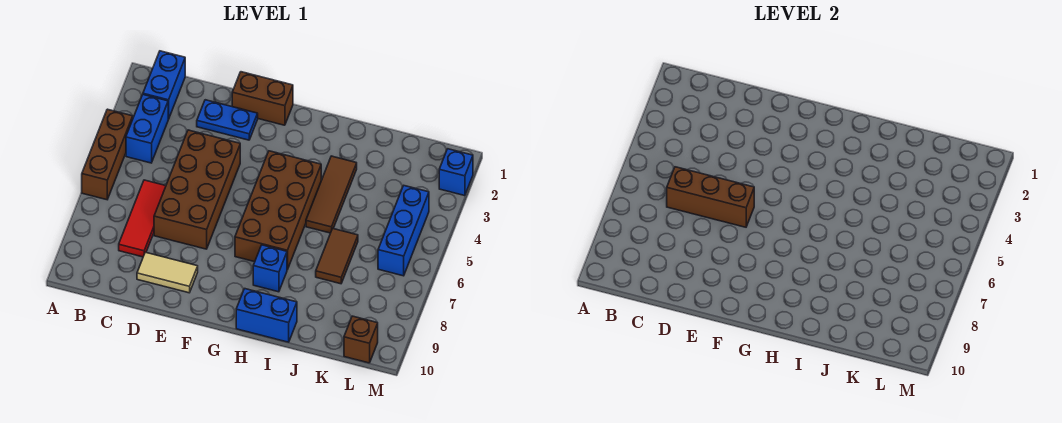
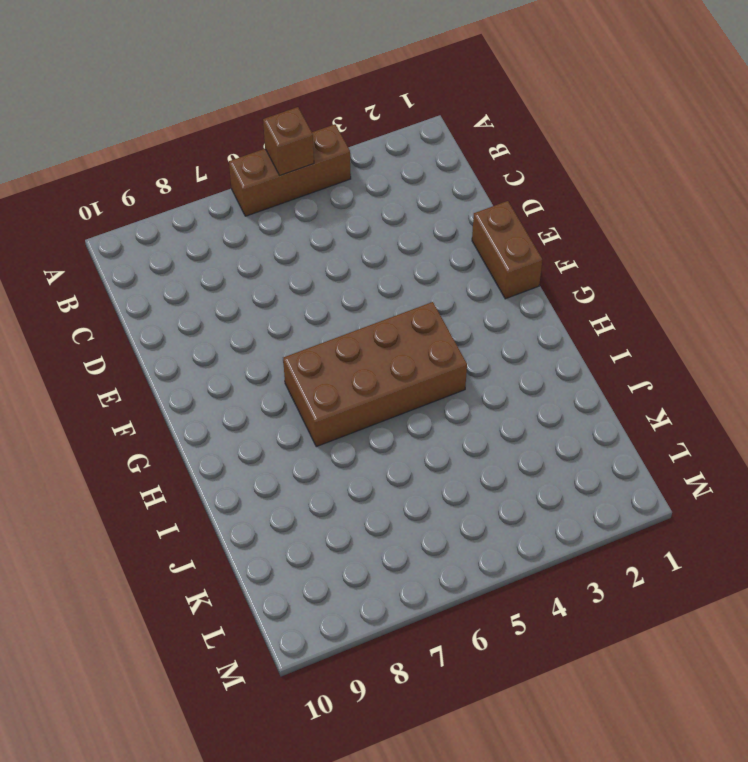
brown 1x1 brick [263,107,314,175] -> brown 1x1 brick moved to [344,316,378,363]
none -> blue 1x2 brick [143,51,185,119]
none -> blue 1x2 brick [126,95,168,163]
none -> red 1x3 tile [119,180,166,257]

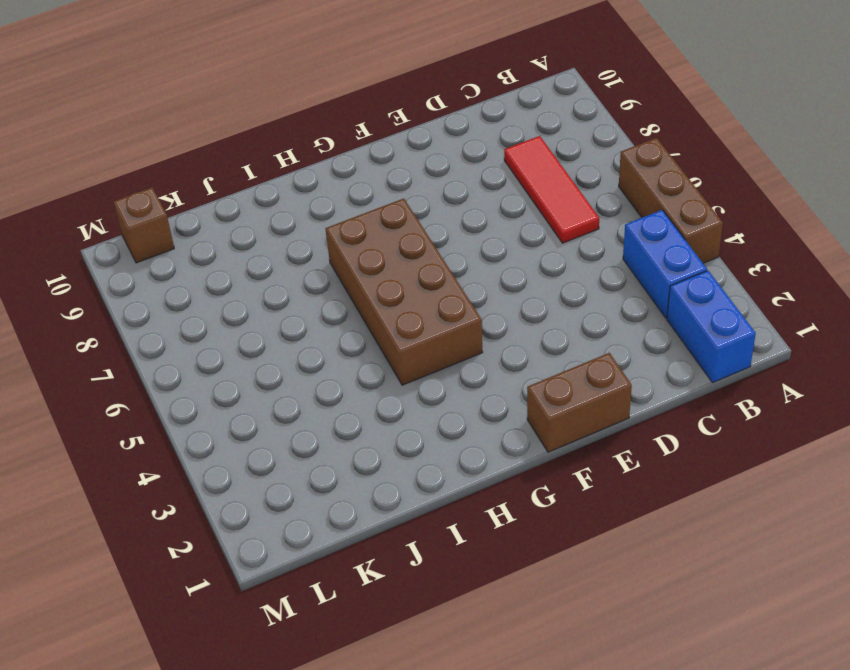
none -> blue 1x2 plate [197,100,258,140]
none -> brown 2x4 brick [154,130,240,249]
none -> tan 1x2 tile [137,252,198,293]

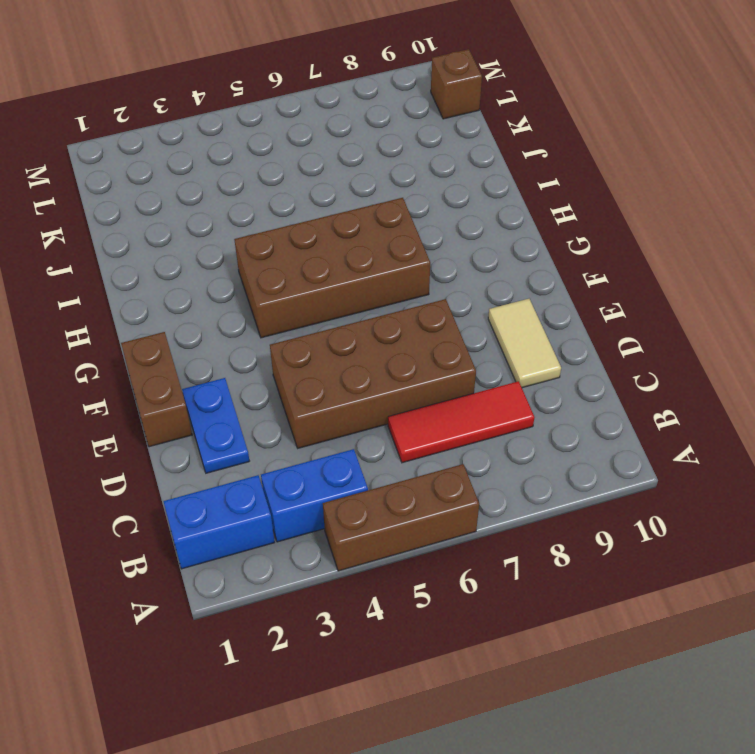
none -> blue 1x1 brick [253,245,287,292]
none -> blue 1x2 brick [236,289,297,342]
none -> brown 1x3 tile [306,156,357,233]

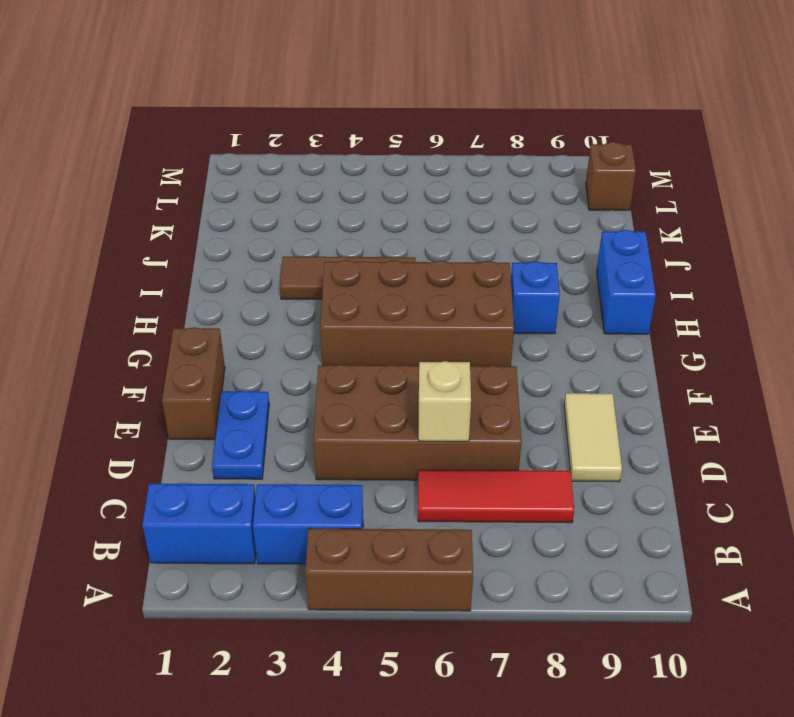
tan 1x1 brick [419,361,471,441] -> brown 1x3 brick [667,167,754,227]
none -> brown 1x2 tile [316,229,358,284]
none -> blue 1x3 brick [378,186,429,276]
none -> blue 1x1 brick [439,149,473,196]

